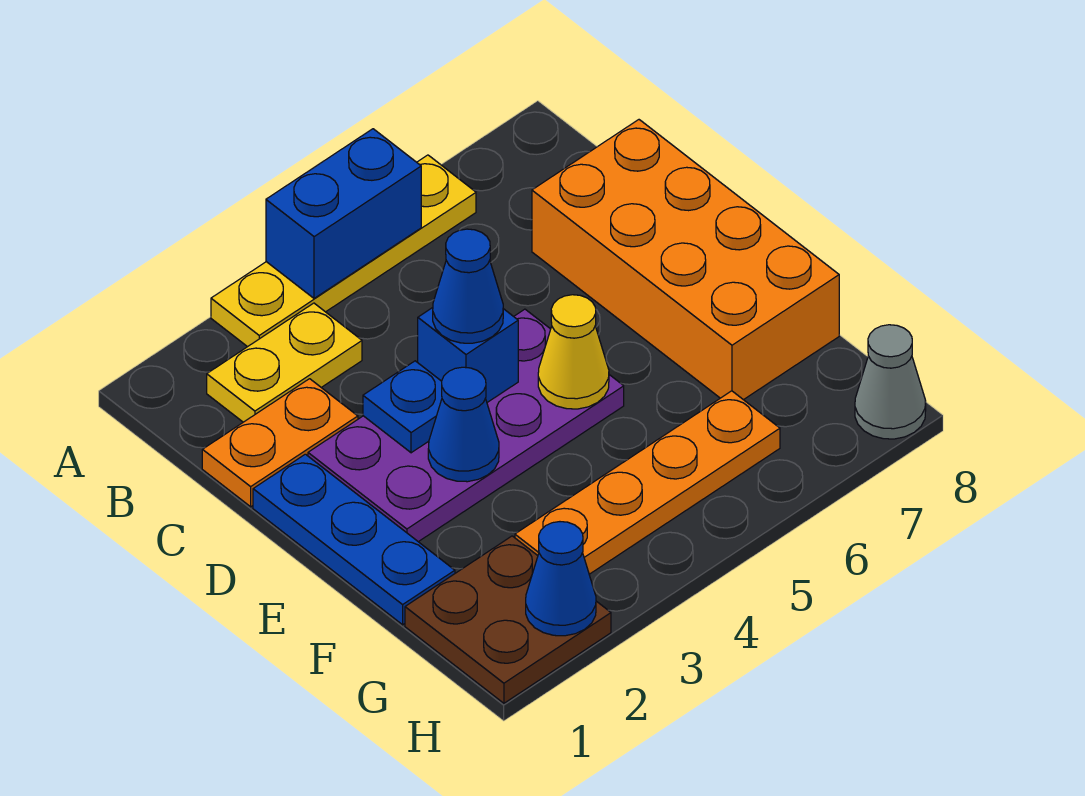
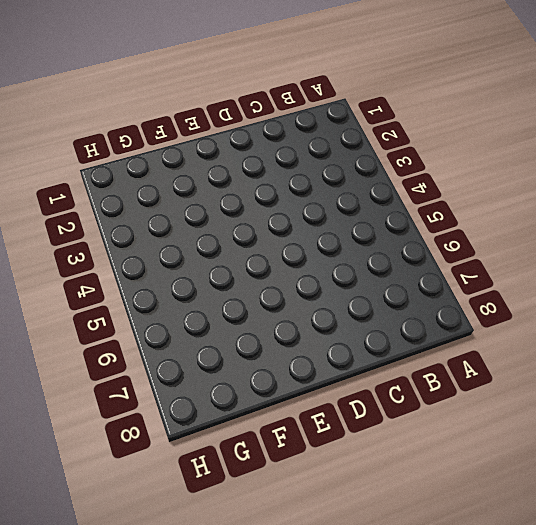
none -> yellow 1x4 plate [211,155,476,347]
none -> yellow 1x2 plate [207,303,362,422]
none -> orange 1x2 plate [202,379,358,507]

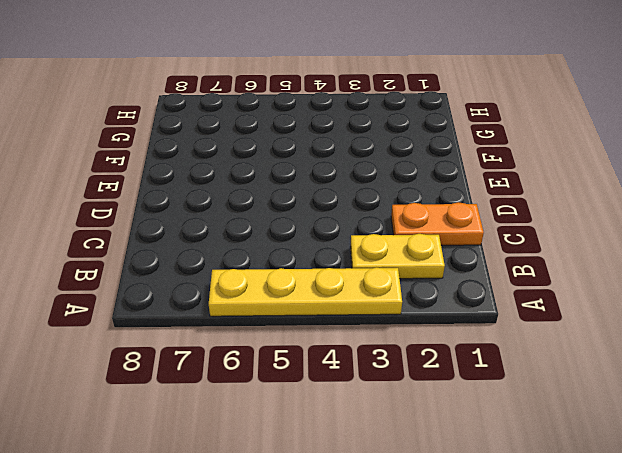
none -> orange 2x4 brick [532,120,839,400]
none -> blue 1x3 plate [253,454,455,625]
none -> purple 2x4 plate [308,309,624,542]

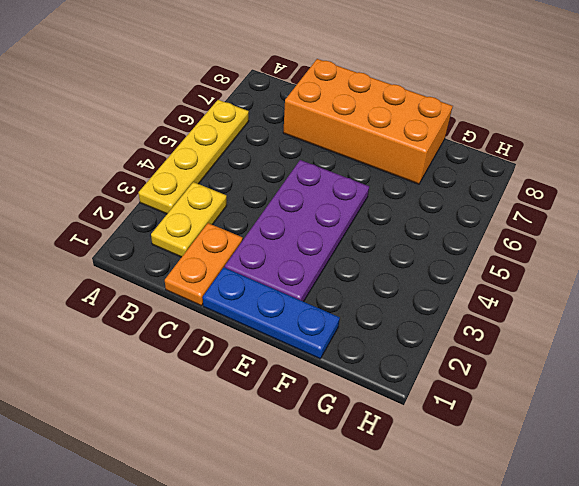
none -> brown 2x2 plate [405,536,611,703]
none -> orange 1x4 plate [515,391,780,574]
none -> grey 1x1 cone [855,325,926,439]

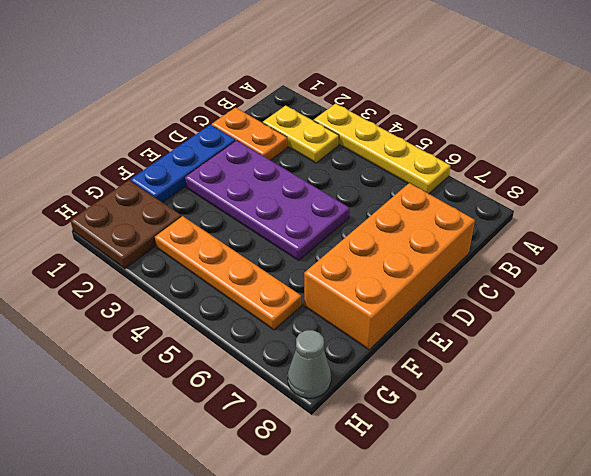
none -> blue 1x2 brick [266,129,421,298]
none -> blue 1x1 plate [363,361,442,453]
none -> blue 1x1 brick [418,308,518,402]

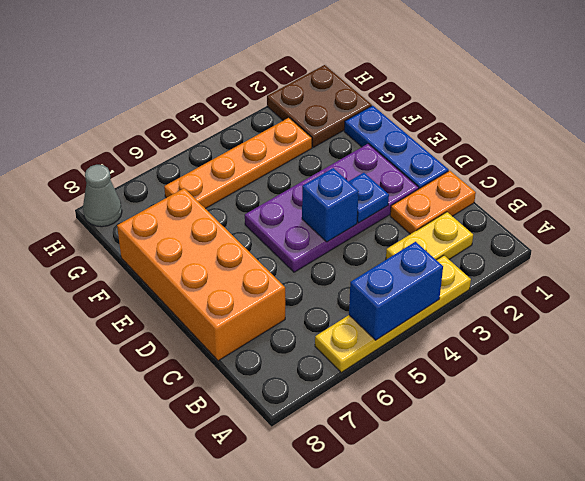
none -> blue 1x1 cone [428,367,499,482]
none -> yellow 1x1 cone [538,295,609,409]
none -> blue 1x1 cone [526,522,596,636]

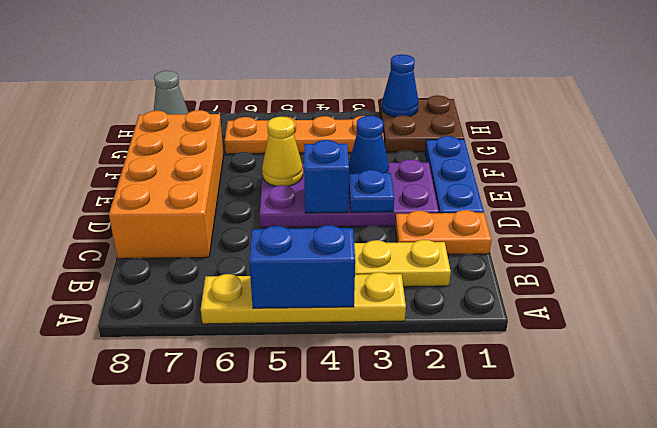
none -> blue 1x1 cone [433,229,503,343]

